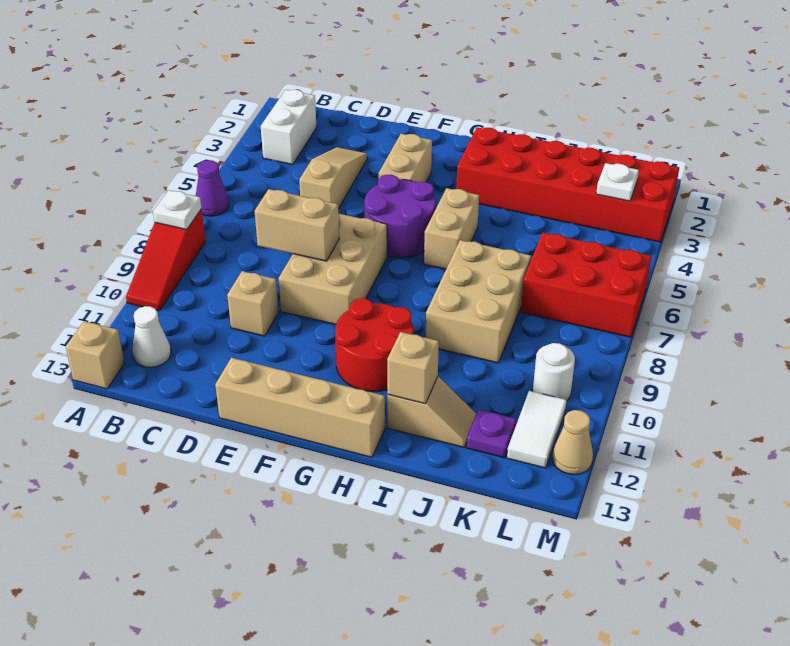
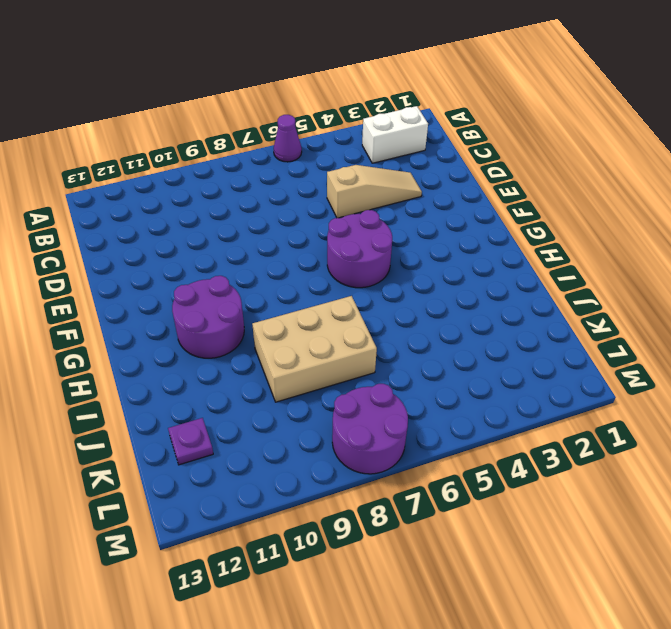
purple 2x2 round brick [172,276,244,358] -> red 2x2 round brick [335,298,413,392]
purple 2x2 round brick [332,384,408,474] -> red 2x3 brick [521,233,652,337]
none -> red 1x3 slope [126,209,206,311]
none -> tan 1x1 brick [66,321,124,389]
none -> white 1x1 cone [133,306,171,367]

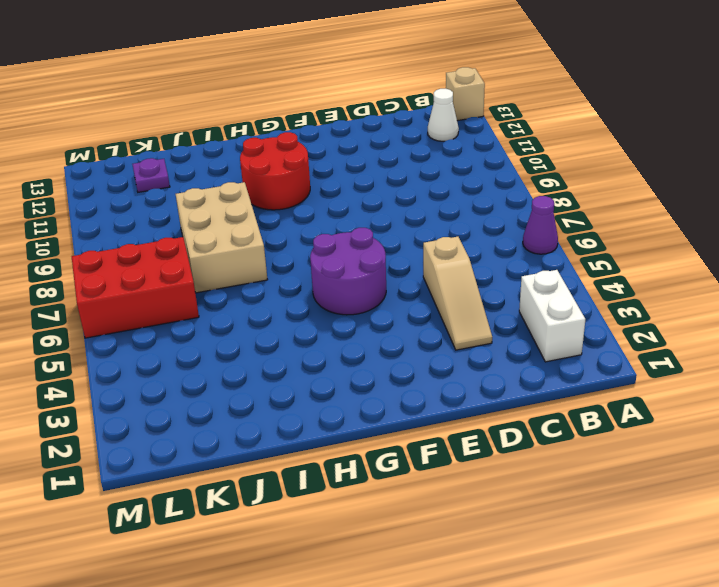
none -> red 1x3 slope [126,209,206,311]
none -> tan 1x1 brick [227,271,279,336]
none -> tan 2x3 brick [278,214,387,325]

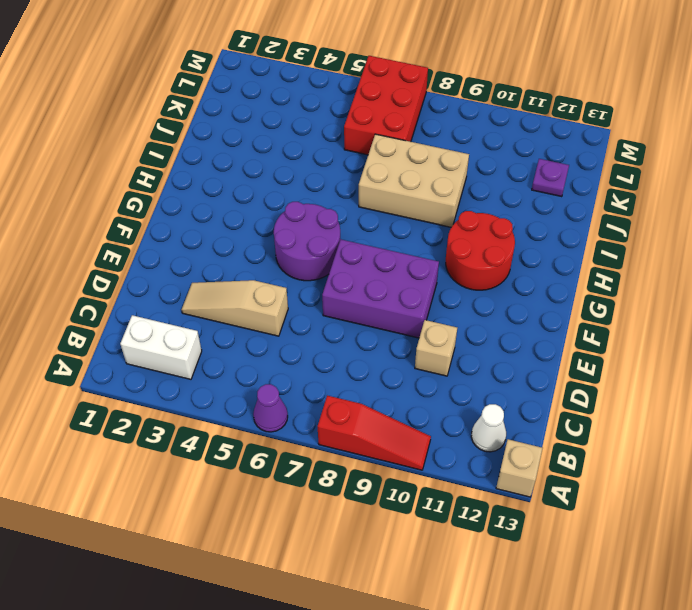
purple 2x3 brick [322,239,439,338] -> tan 2x3 brick [278,214,387,325]
none -> tan 1x4 brick [215,358,385,457]
none -> tan 1x2 brick [379,134,432,183]
none -> red 2x6 brick [456,127,679,242]

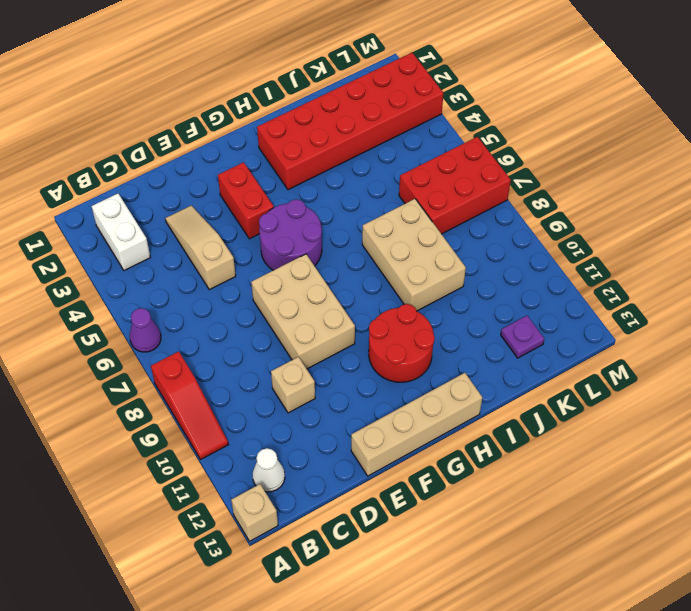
red 1x2 brick [218,162,274,239] -> tan 1x2 brick [379,134,432,183]
none -> tan 1x2 brick [424,188,479,269]
none -> tan 1x2 slope [387,377,476,448]
none -> white 1x1 round brick [533,343,575,400]

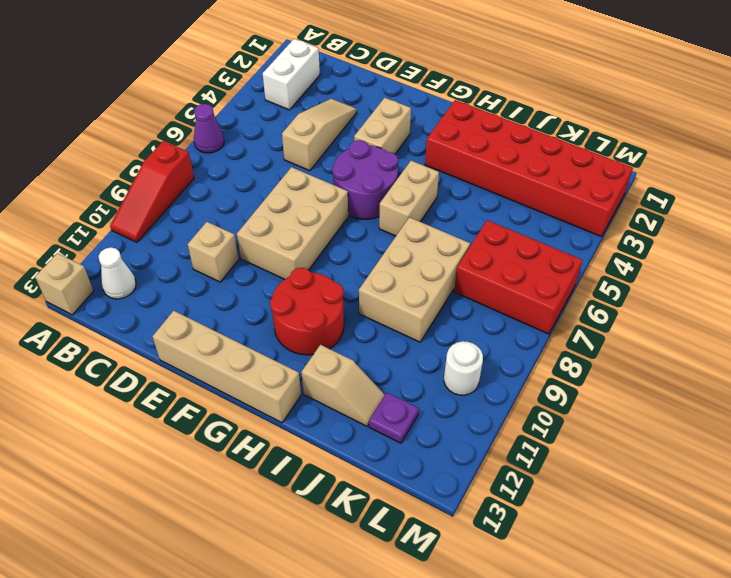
none -> white 1x2 tile [507,391,567,468]
none -> tan 1x1 cone [552,410,593,474]
none -> white 1x1 plate [153,190,201,230]

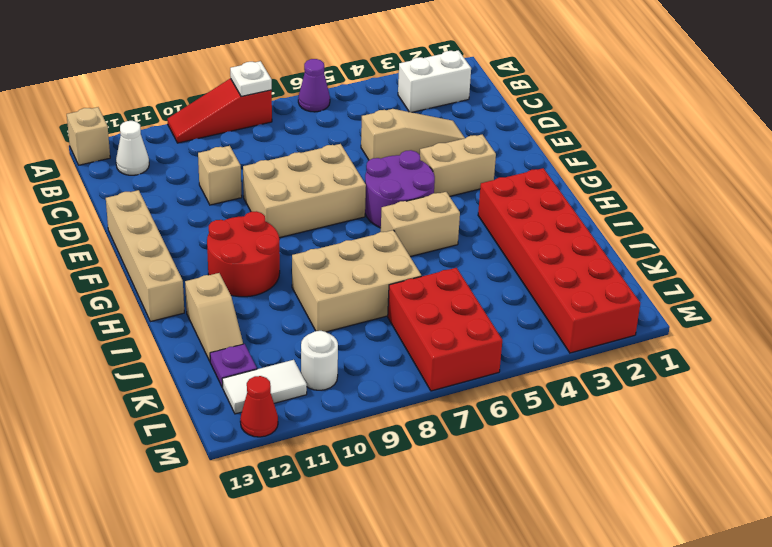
red 1x1 cone [240,376,278,437] -> tan 1x1 cone [552,410,593,474]
none -> tan 1x2 brick [255,189,339,261]
none -> tan 1x1 brick [387,332,439,404]
none -> white 1x1 plate [596,163,639,201]

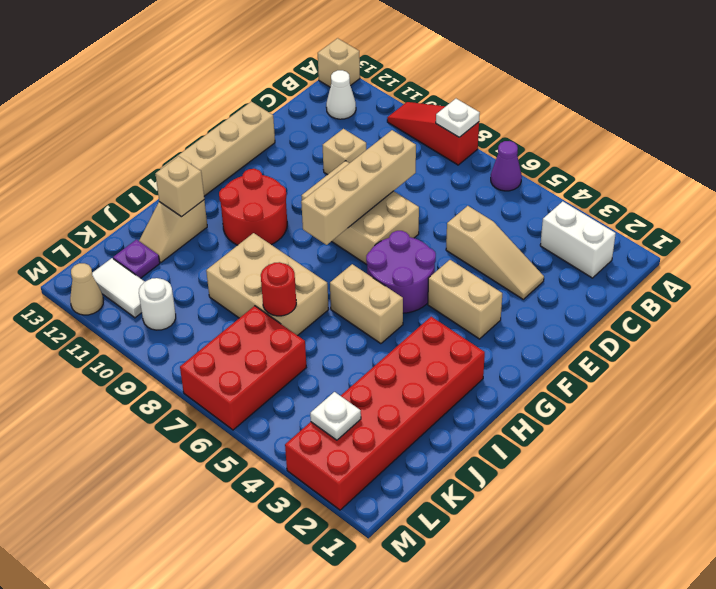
tan 1x4 brick [301,130,416,245] -> tan 1x2 brick [255,189,339,261]
red 1x1 round brick [261,262,296,316] -> none

